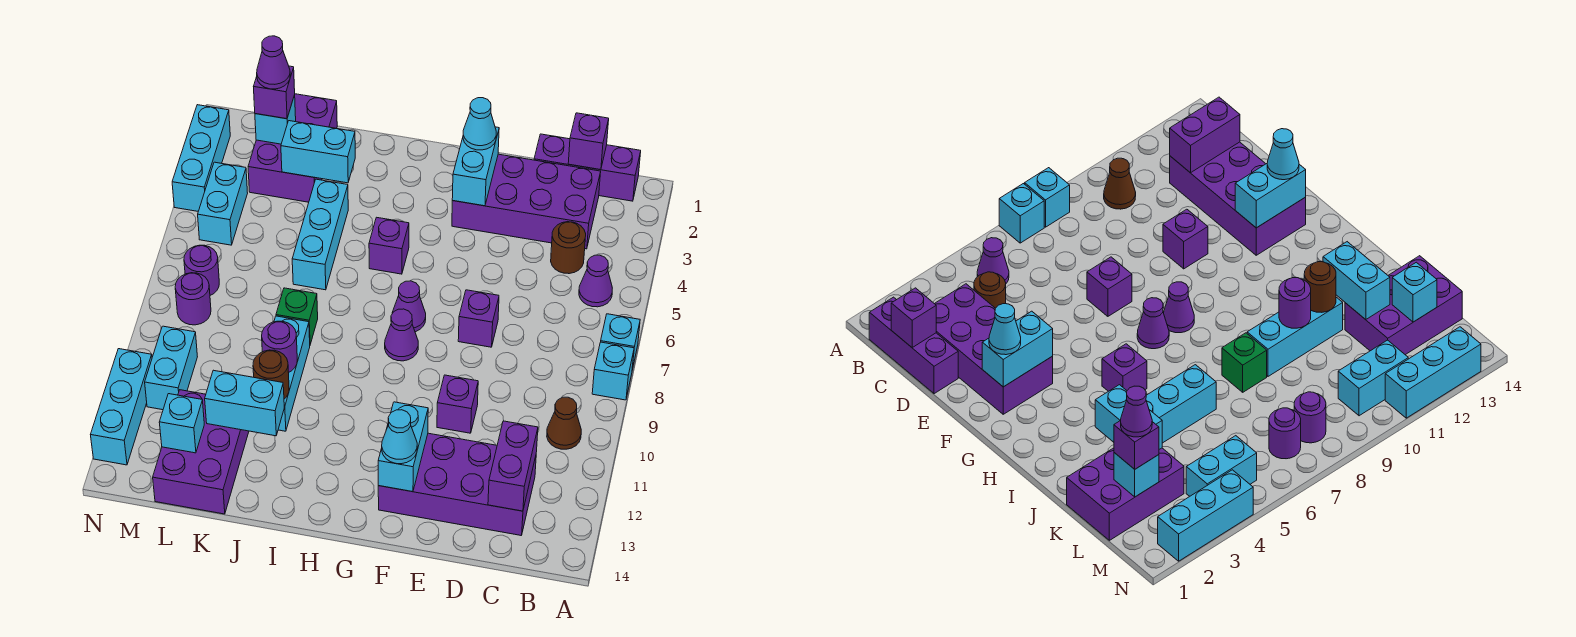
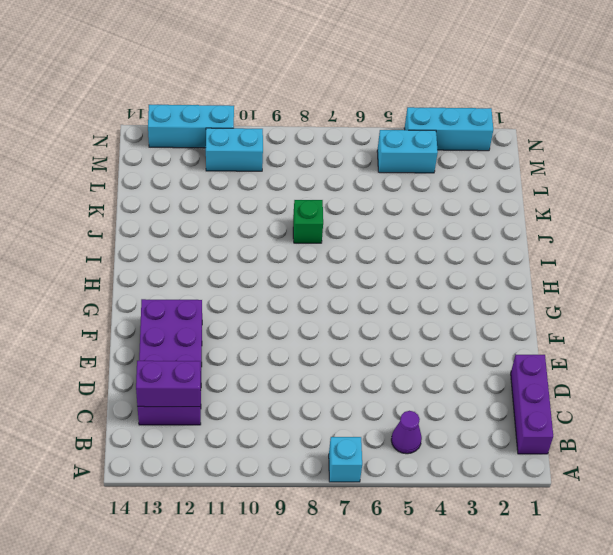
none -> cyan 1x1 brick [592,342,634,400]
none -> brown 1x1 cone [547,397,581,449]
none -> purple 2x4 brick [452,154,601,249]
none -> brown 1x1 round brick [551,222,586,274]

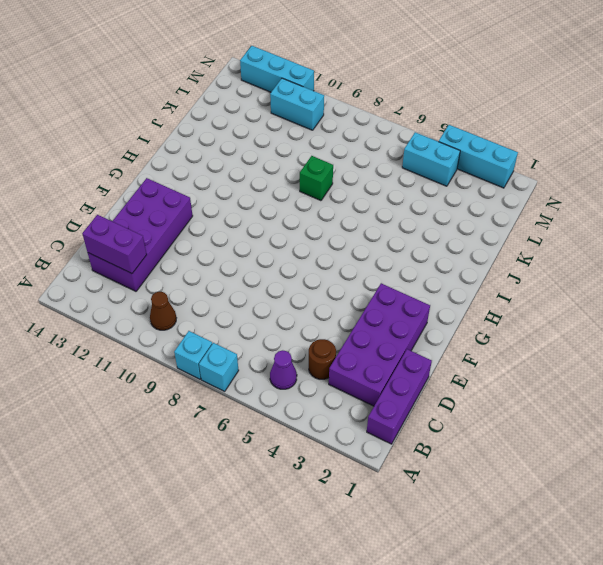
none -> purple 1x1 brick [458,290,499,347]
none -> purple 1x1 brick [437,375,478,433]
none -> purple 1x1 cone [392,281,426,332]
none -> purple 1x1 cone [385,309,418,361]

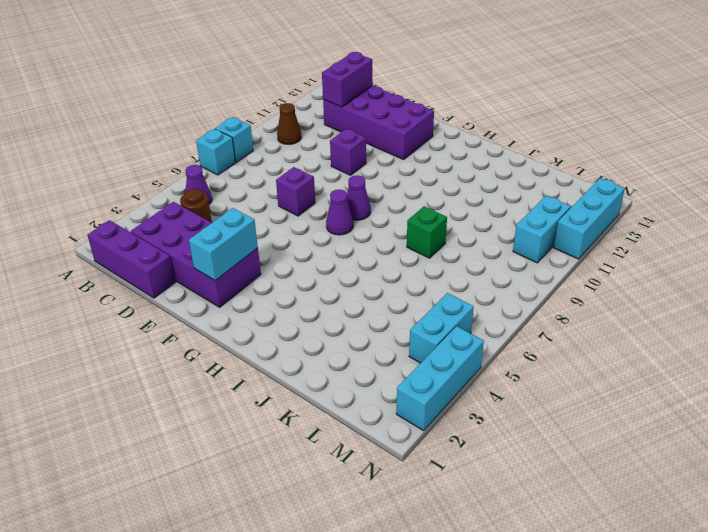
none -> purple 1x1 brick [369,217,409,274]
none -> cyan 1x3 brick [292,179,348,290]
none -> cyan 1x3 brick [274,316,310,431]
none -> purple 2x3 brick [248,94,337,202]

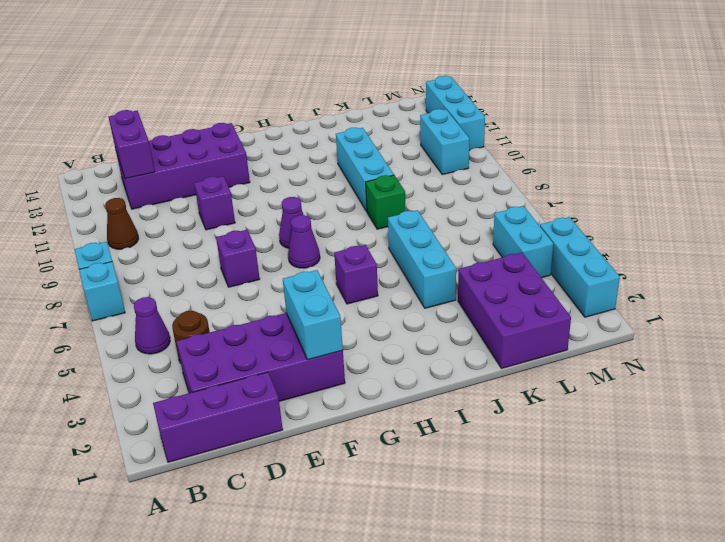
none -> purple 2x3 brick [153,390,249,514]
none -> purple 1x1 round brick [184,245,219,295]
none -> purple 1x1 round brick [175,273,211,325]
none -> purple 1x1 brick [568,113,609,170]

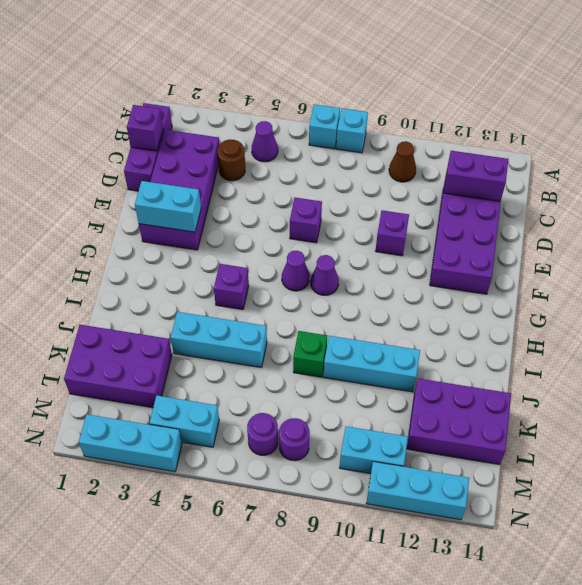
none -> cyan 1x2 brick [378,402,428,492]
none -> cyan 1x2 brick [281,121,355,183]
none -> purple 1x1 round brick [262,321,297,372]
none -> brown 1x1 round brick [253,350,289,399]

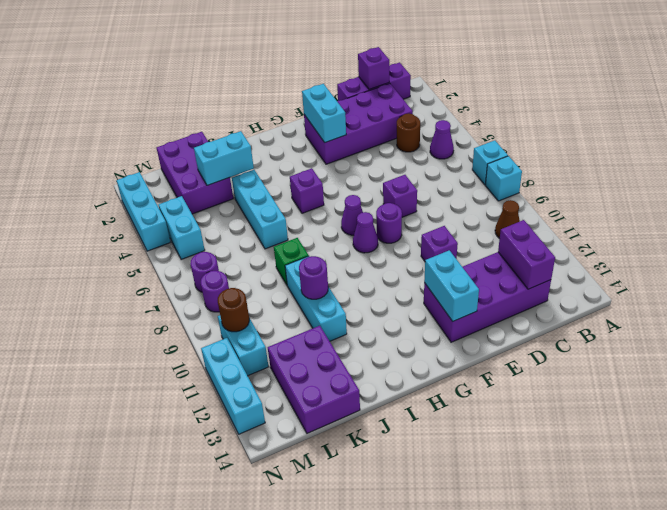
purple 1x1 round brick [376,203,402,243] -> none
brown 1x1 round brick [218,288,249,332] -> brown 1x1 round brick moved to [253,350,289,399]
none -> cyan 1x2 brick [205,370,284,436]
none -> cyan 1x1 brick [255,95,296,144]
none -> cyan 1x1 brick [159,394,204,453]
none -> cyan 1x1 cone [463,98,496,150]

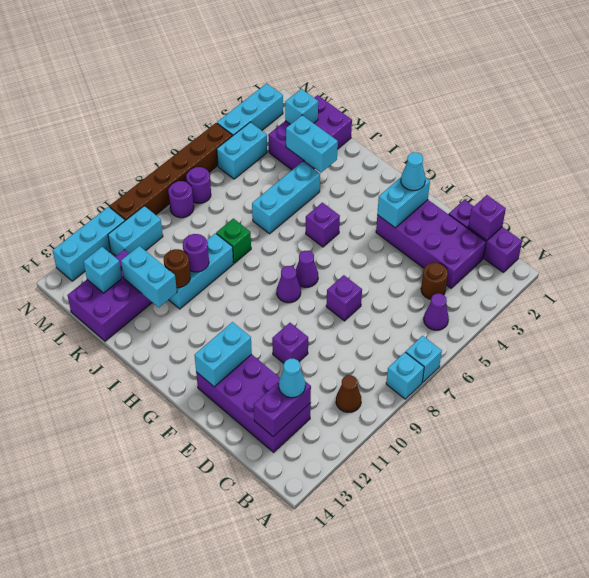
cyan 1x1 cone [279,359,305,398] -> cyan 1x1 cone moved to [382,410,417,464]
brown 1x6 brick [110,123,232,221] -> none
none -> purple 1x1 brick [254,66,295,119]
none -> purple 1x1 cone [257,36,290,89]

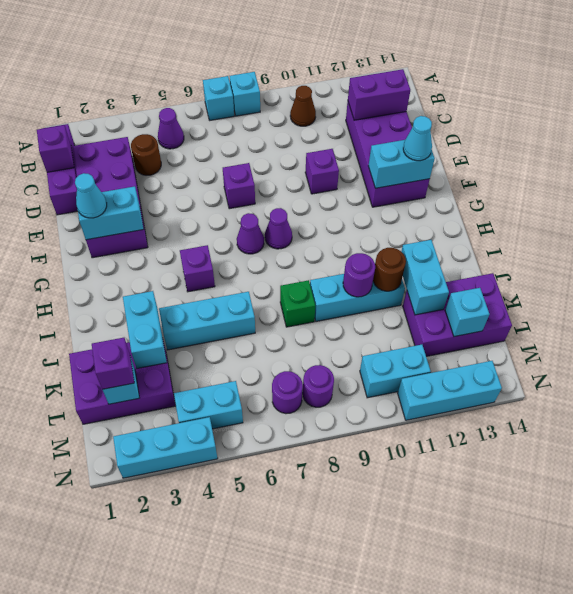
none -> purple 1x1 cone [257,36,290,89]

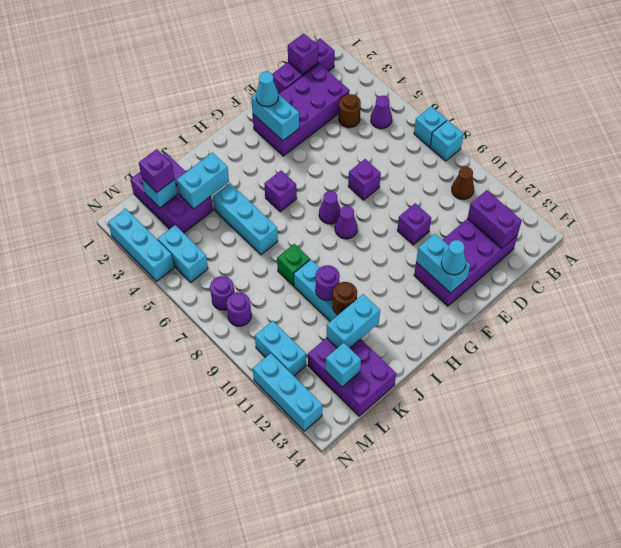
none -> purple 1x1 cone [257,36,290,89]

